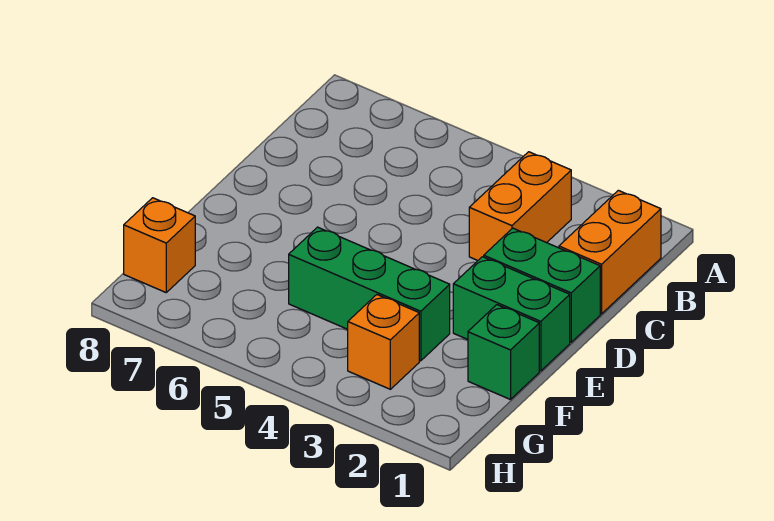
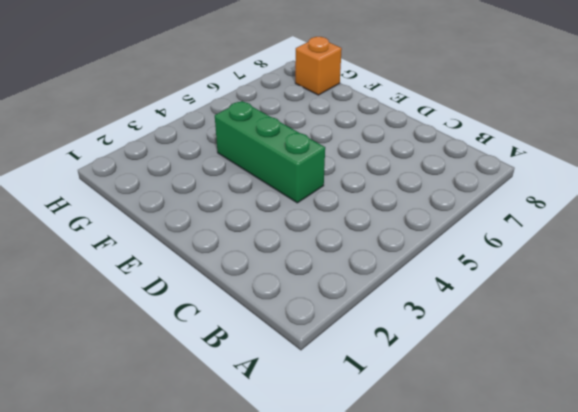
green 1x3 brick [215,101,325,203] -> green 1x3 brick turned to [289,227,450,361]
none -> orange 1x2 brick [559,190,661,314]
none -> orange 1x2 brick [469,152,571,260]

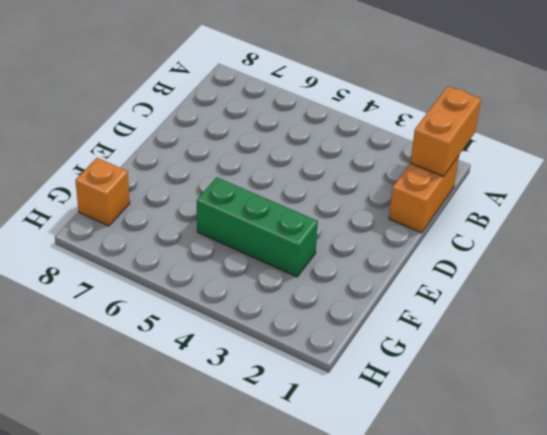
orange 1x2 brick [410,86,481,177] -> orange 1x2 brick moved to [469,152,571,260]
none -> green 1x2 brick [484,228,600,342]
none -> green 1x2 brick [453,257,570,371]

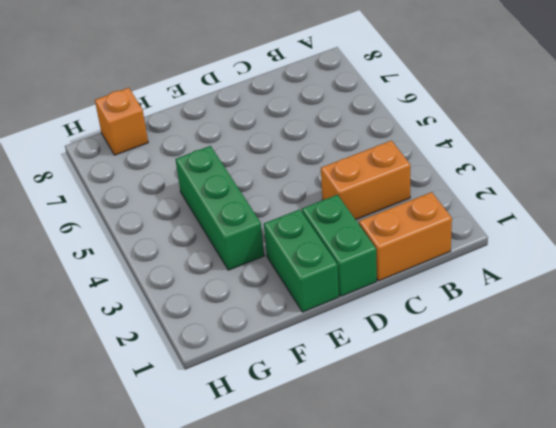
none -> green 1x1 brick [468,305,539,400]
none -> orange 1x1 brick [348,295,419,389]

